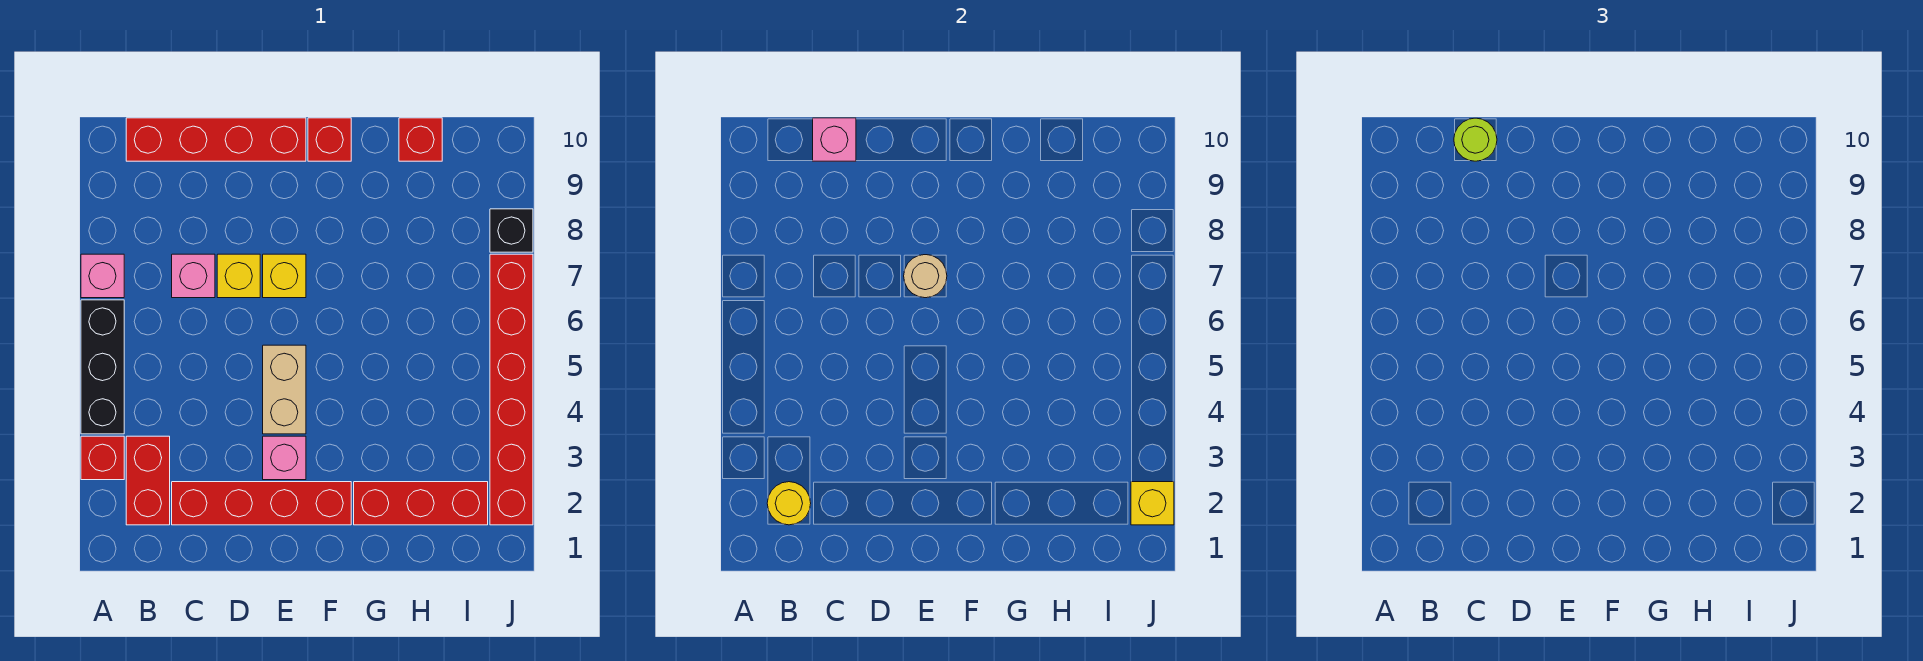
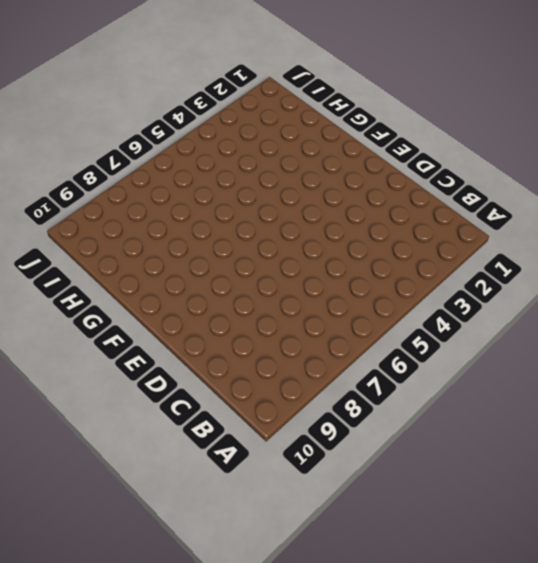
none -> red 1x1 brick [81,436,124,480]
none -> black 1x3 brick [81,300,124,434]
none -> pink 1x1 brick [81,254,124,298]

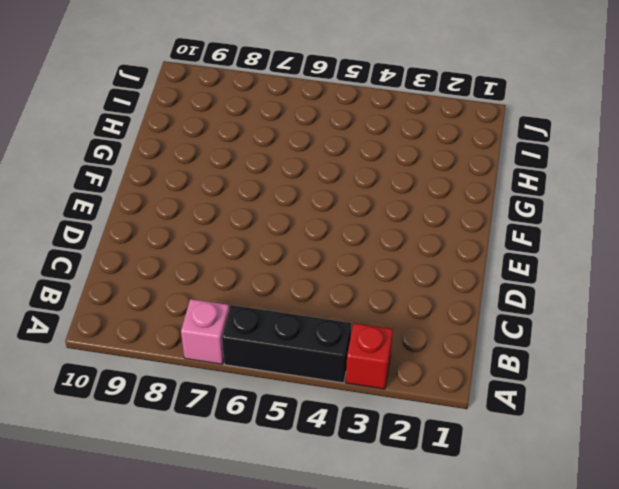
none -> red 1x2 brick [126,436,170,525]
none -> red 1x4 brick [126,118,306,161]
none -> red 1x4 brick [172,482,351,525]

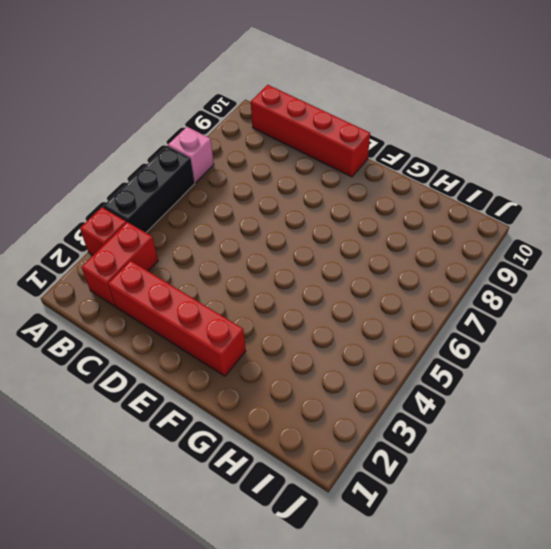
none -> pink 1x1 brick [172,254,215,298]
none -> yellow 1x1 brick [217,254,260,298]
none -> pink 1x1 brick [263,436,306,480]

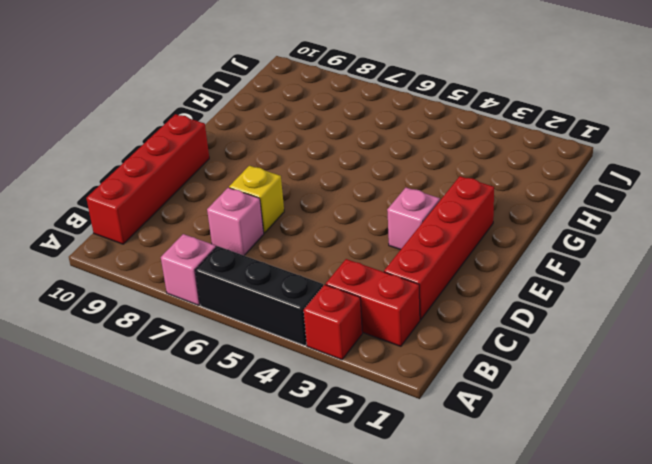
none -> tan 1x2 brick [263,345,306,434]
none -> yellow 1x1 brick [263,254,306,298]
none -> red 1x1 brick [308,118,351,161]

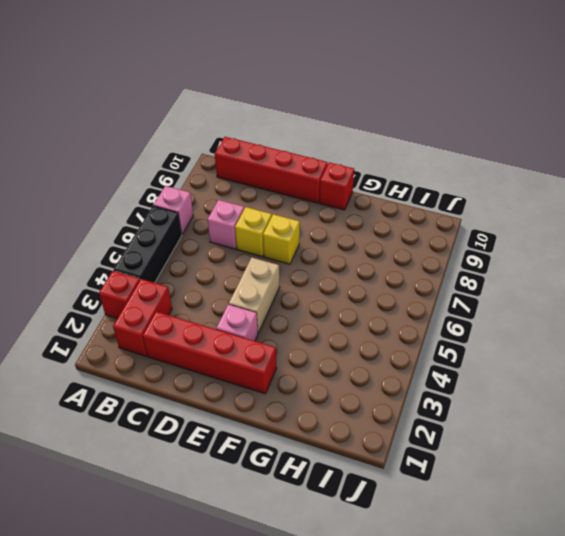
none -> red 1x3 brick [354,482,488,525]
none -> red 1x1 brick [399,118,442,161]
none -> red 1x6 brick [490,254,533,525]

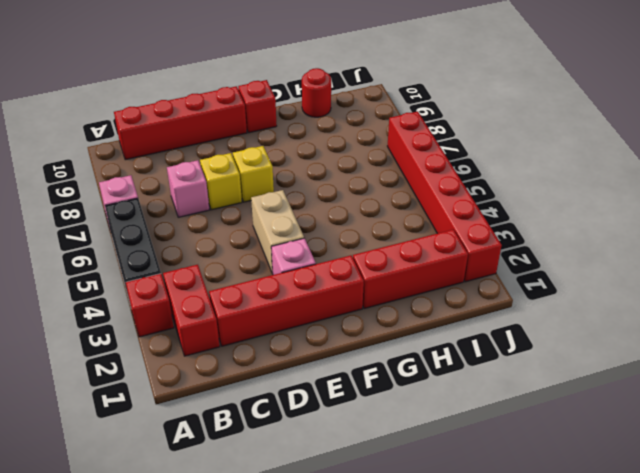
red 1x1 round brick [302,68,331,117] -> red 1x1 brick [399,118,442,161]
none -> black 1x1 brick [490,209,533,252]
none -> yellow 1x1 round brick [767,482,811,525]
none -> pink 1x1 brick [813,118,856,161]

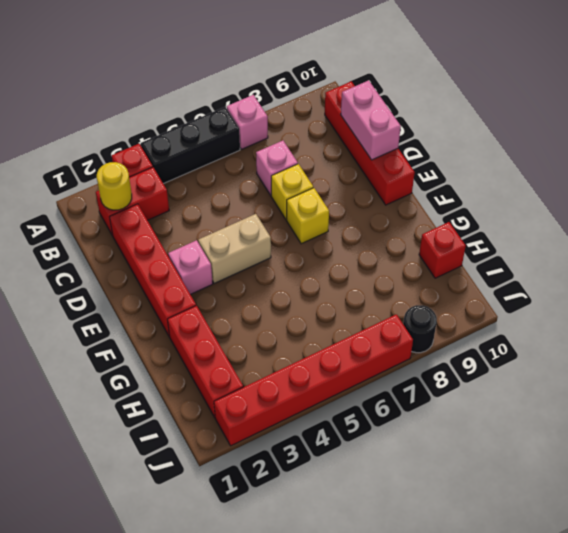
pink 1x2 brick [341,80,401,160] -> pink 1x1 brick [813,118,856,161]
black 1x1 round brick [403,305,437,353] -> black 1x1 brick [490,209,533,252]
none -> red 1x1 brick [308,118,351,161]
none -> tan 1x1 round brick [904,255,947,298]
none -> yellow 1x1 brick [1131,482,1174,525]

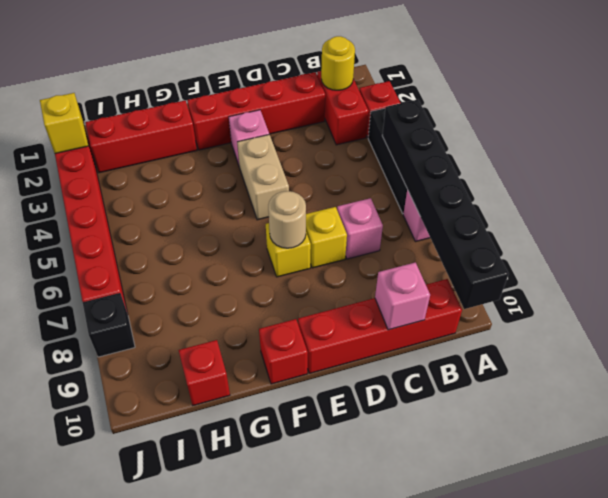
black 1x6 brick [382,100,509,309] -> none
none -> lime 1x1 round brick [1454,118,1497,161]

